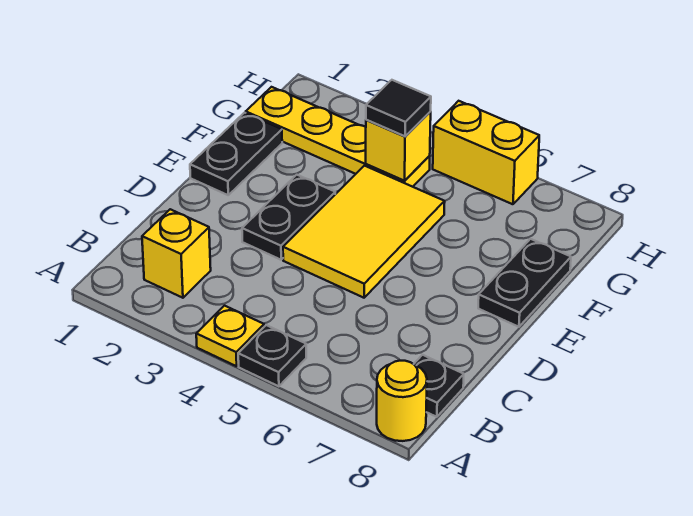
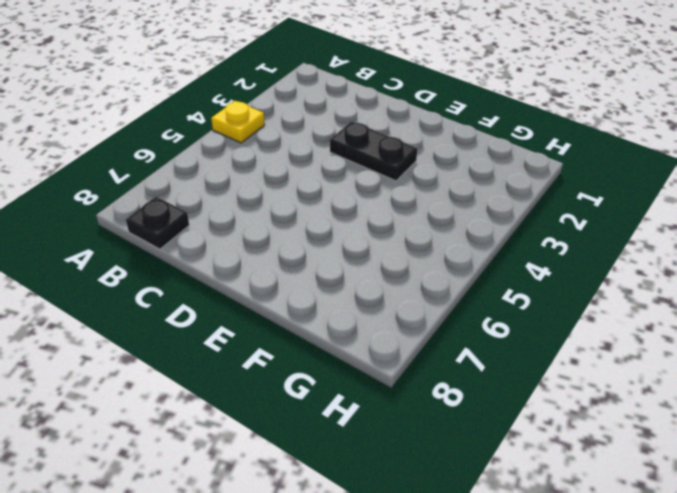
none -> black 1x1 plate [238,325,306,386]
none -> yellow 1x1 round brick [377,361,427,441]
none -> yellow 1x1 brick [142,209,211,298]

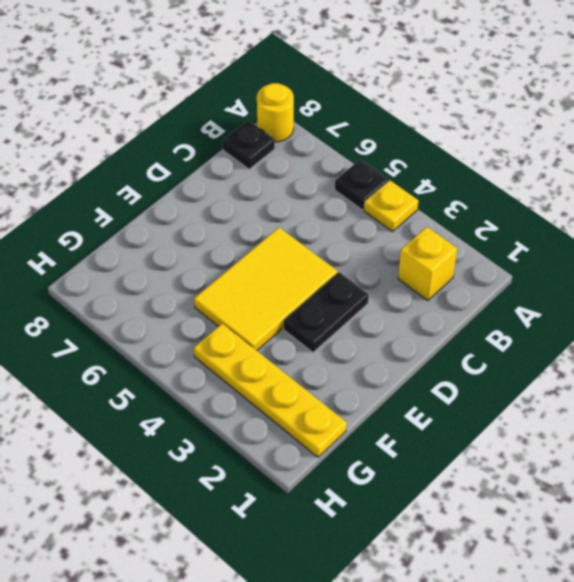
none -> black 1x2 plate [190,113,282,195]
none -> black 1x2 plate [478,239,571,327]
none -> yellow 1x2 brick [433,101,539,204]

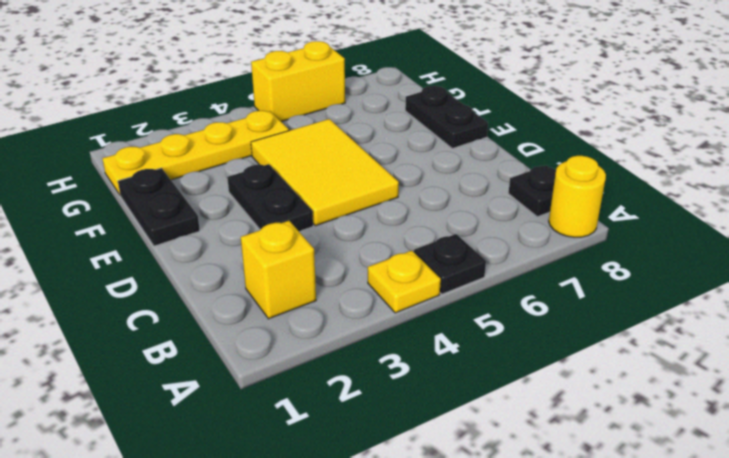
none -> yellow 1x1 brick [366,112,431,181]
none -> black 1x1 tile [366,80,431,136]

